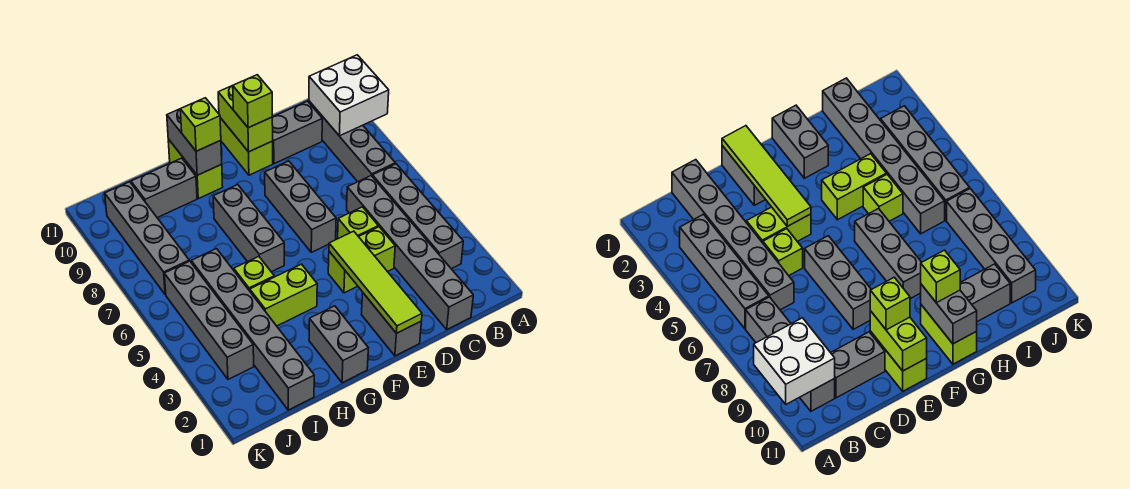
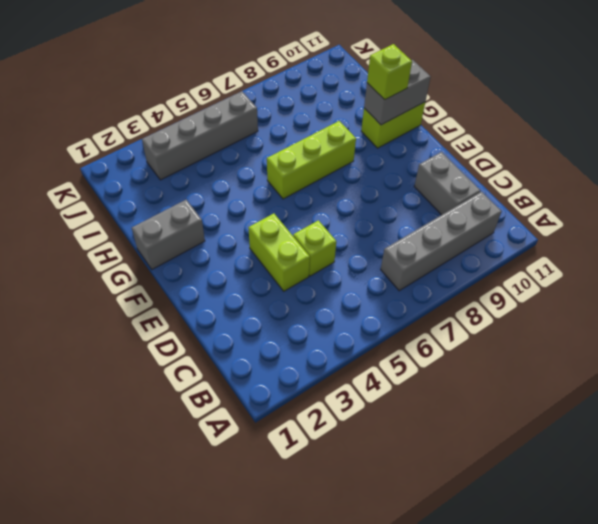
lime 1x3 brick [267,121,356,199] -> grey 1x3 brick [213,185,284,272]
none -> grey 1x4 brick [372,164,463,269]
none -> grey 1x6 brick [347,176,473,329]
none -> grey 1x2 brick [362,293,421,356]

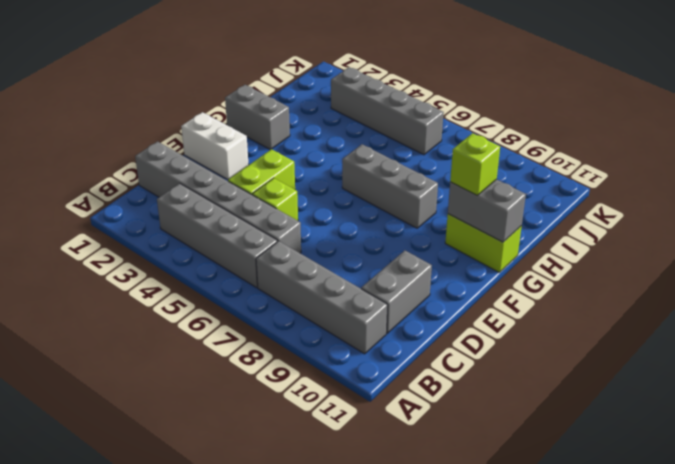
white 1x2 brick [181,112,249,179] -> grey 1x2 brick [362,293,421,356]
none -> grey 1x3 brick [265,161,336,252]
none -> lime 1x2 brick [220,118,273,175]
none -> lime 1x2 brick [250,264,317,326]

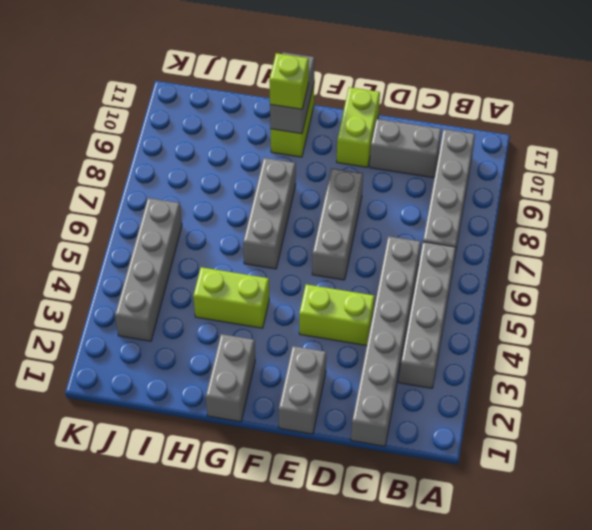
none -> lime 1x1 brick [338,207,378,239]
none -> lime 1x1 brick [234,256,274,291]
none -> grey 1x2 brick [131,158,197,218]

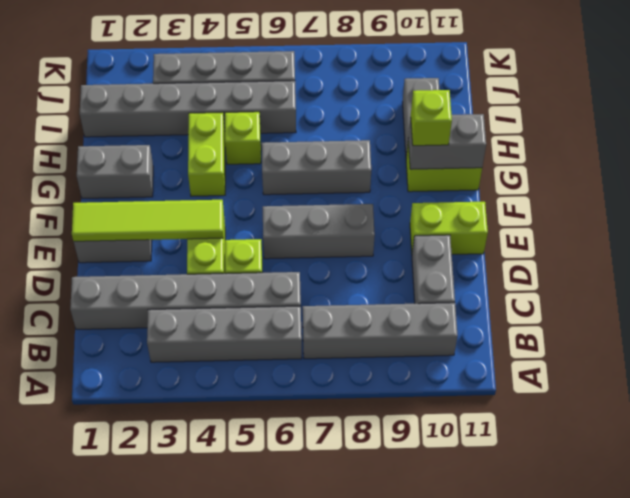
none -> grey 1x4 brick [105,182,189,295]
none -> white 2x2 brick [309,55,389,136]
none -> lime 1x2 brick [218,86,273,152]

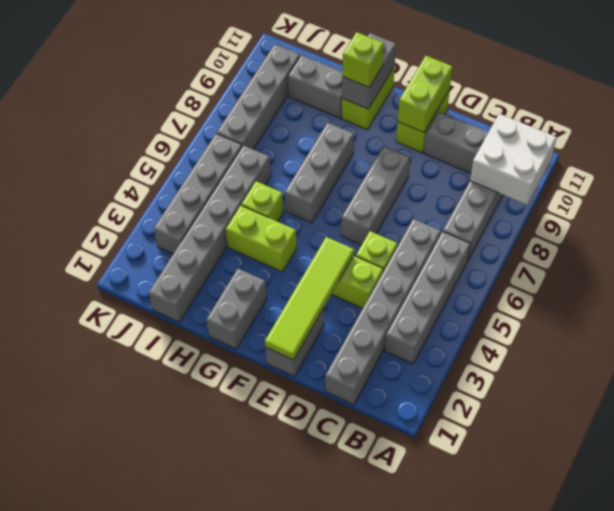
none -> lime 1x1 brick [233,75,272,128]

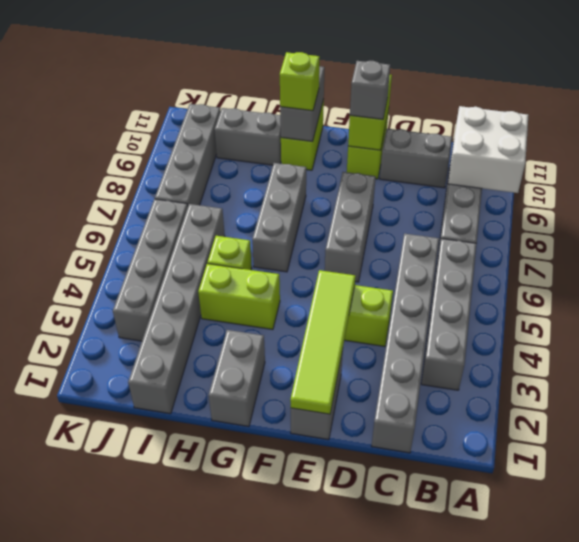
grey 1x1 brick [350,61,390,119] -> lime 1x1 brick [233,75,272,128]
none -> lime 1x1 brick [338,207,378,239]

